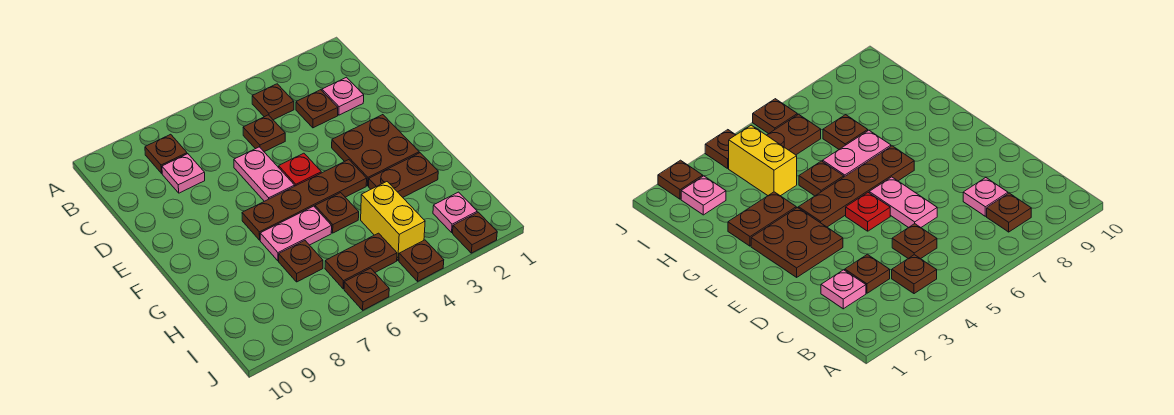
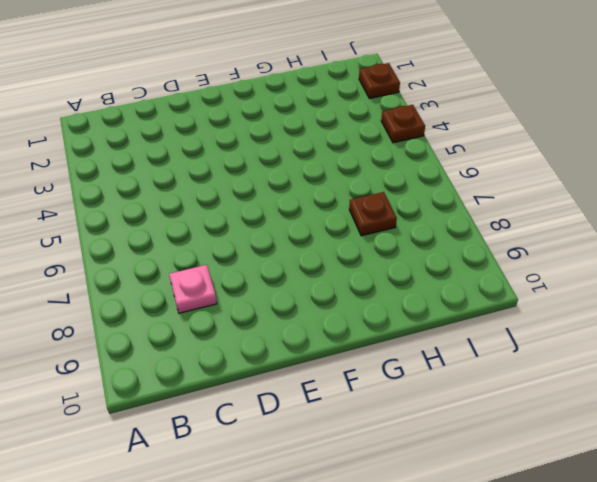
none -> brown 1x1 plate [252,84,294,120]
none -> brown 1x1 plate [145,134,187,173]
none -> pink 1x1 plate [322,77,364,115]

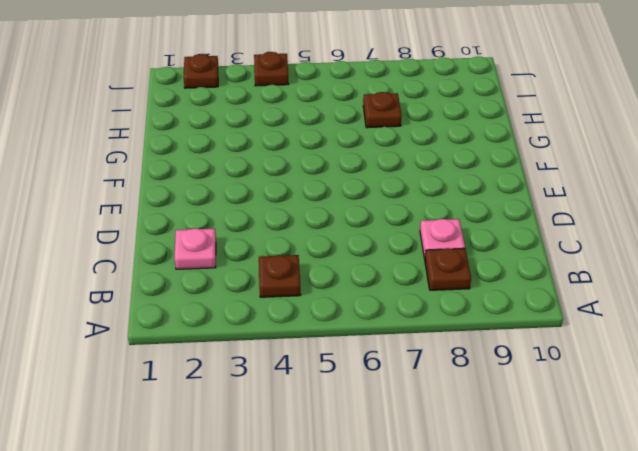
none -> brown 1x1 plate [296,90,338,128]
none -> brown 1x1 plate [243,115,285,152]
none -> pink 1x2 plate [234,147,295,201]

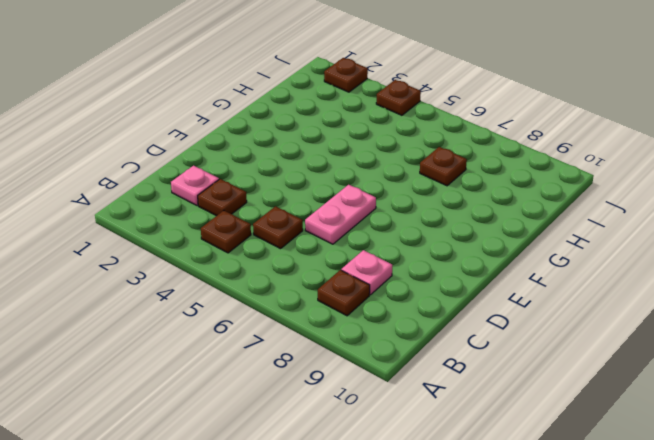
none -> brown 2x2 plate [332,115,419,186]
none -> red 1x1 plate [279,153,321,186]
none -> brown 1x4 plate [242,160,367,240]

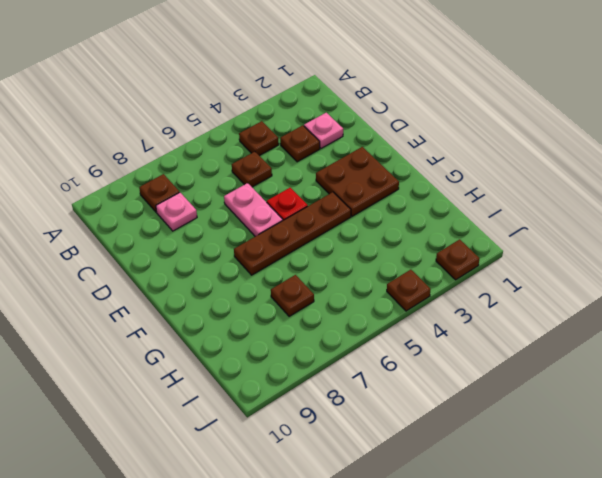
none -> brown 1x2 plate [369,153,438,197]
none -> brown 1x1 plate [315,193,359,233]
none -> pink 1x2 plate [260,206,332,261]

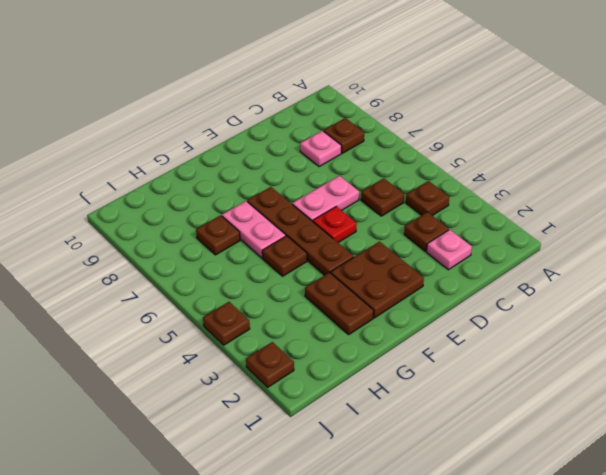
none -> yellow 1x2 brick [361,182,425,260]
none -> pink 1x1 plate [433,192,477,232]
none -> brown 1x2 plate [325,233,397,289]

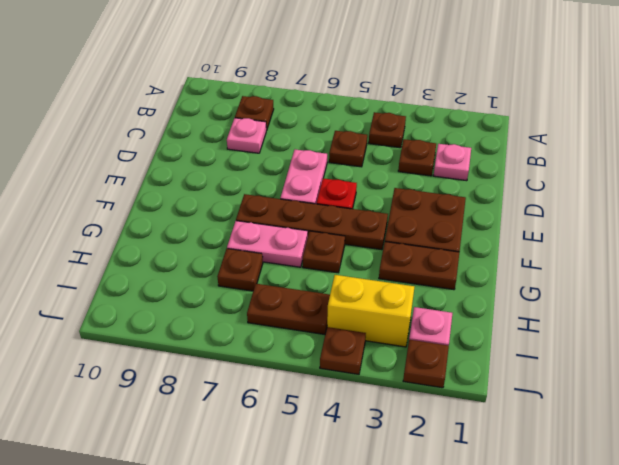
yellow 1x2 brick [327,275,414,347] -> yellow 1x2 brick turned to [361,182,425,260]
none -> brown 1x1 plate [344,268,389,310]

